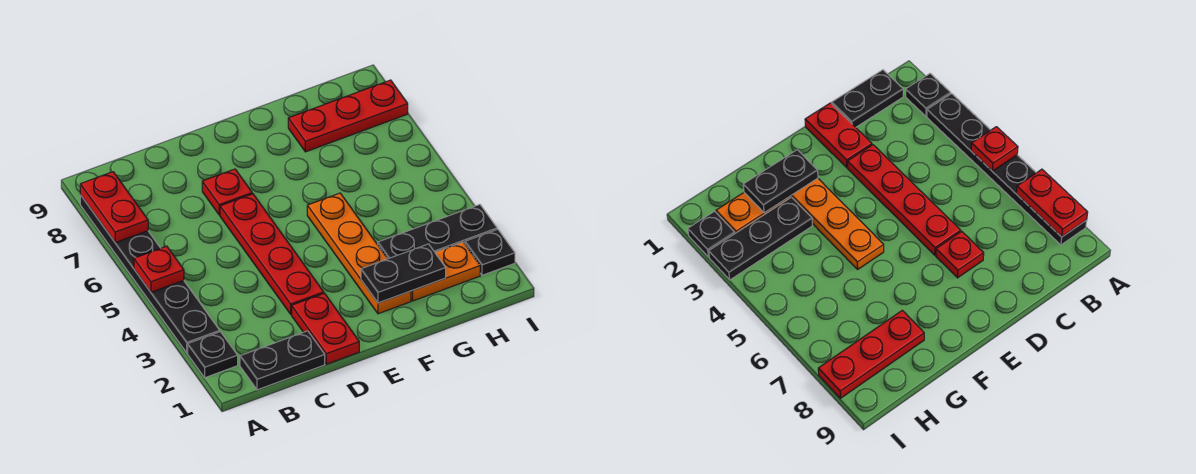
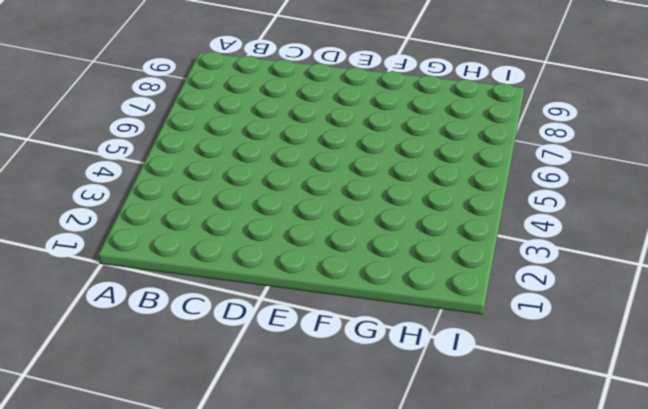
none -> black 1x1 plate [188,332,238,378]
none -> black 1x6 plate [80,195,220,353]
none -> black 1x2 plate [240,331,325,390]

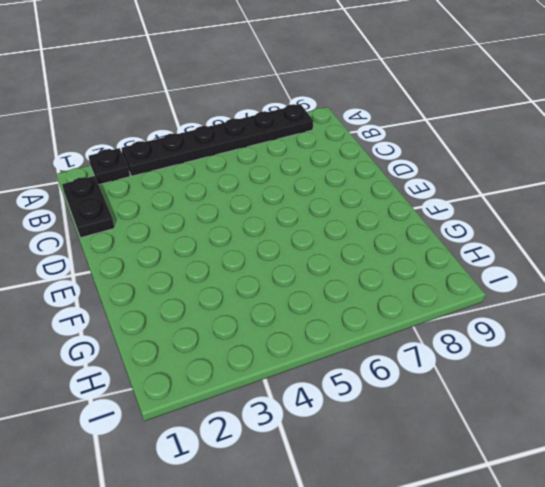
none -> red 1x2 plate [292,293,359,364]
none -> red 1x4 plate [220,194,324,314]
none -> red 1x1 plate [202,169,252,215]

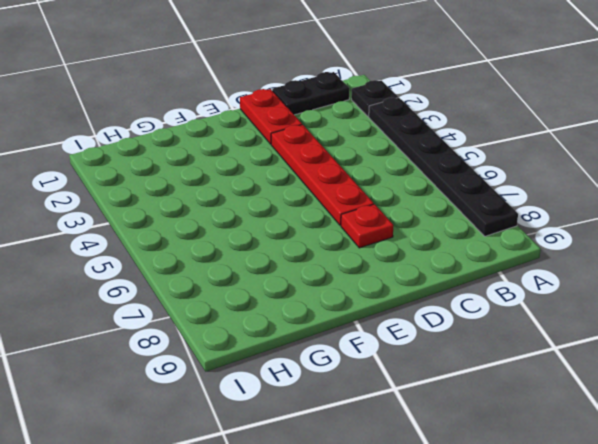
none -> orange 1x4 plate [307,193,411,314]
none -> orange 1x2 plate [411,242,480,301]
none -> black 1x3 plate [378,204,497,259]

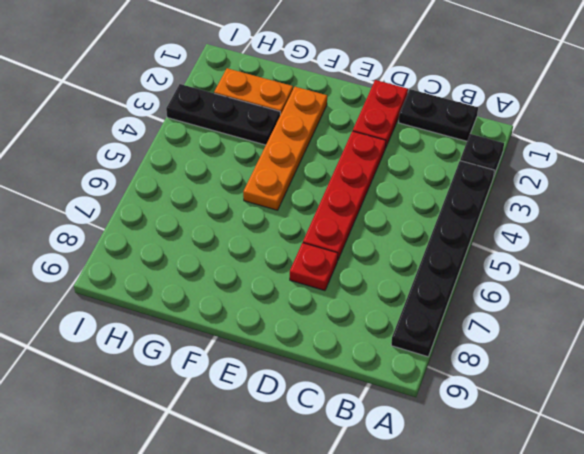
none -> red 1x3 plate [288,80,408,152]
none -> black 1x1 plate [465,229,515,275]
none -> red 1x1 plate [134,246,184,292]

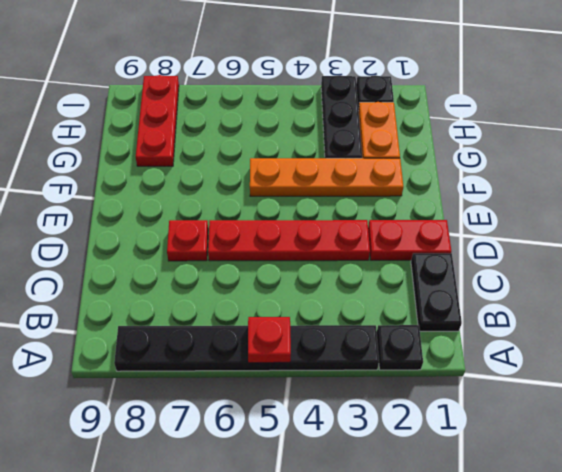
none -> red 1x2 plate [80,172,148,243]
none -> black 1x2 plate [361,244,446,303]

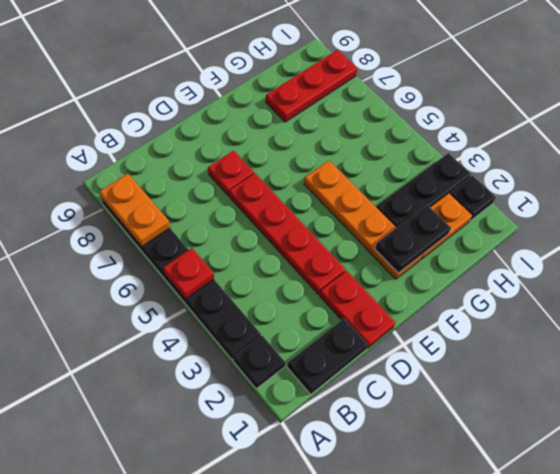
orange 1x2 plate [100,174,170,246] -> red 1x2 plate [80,172,148,243]

